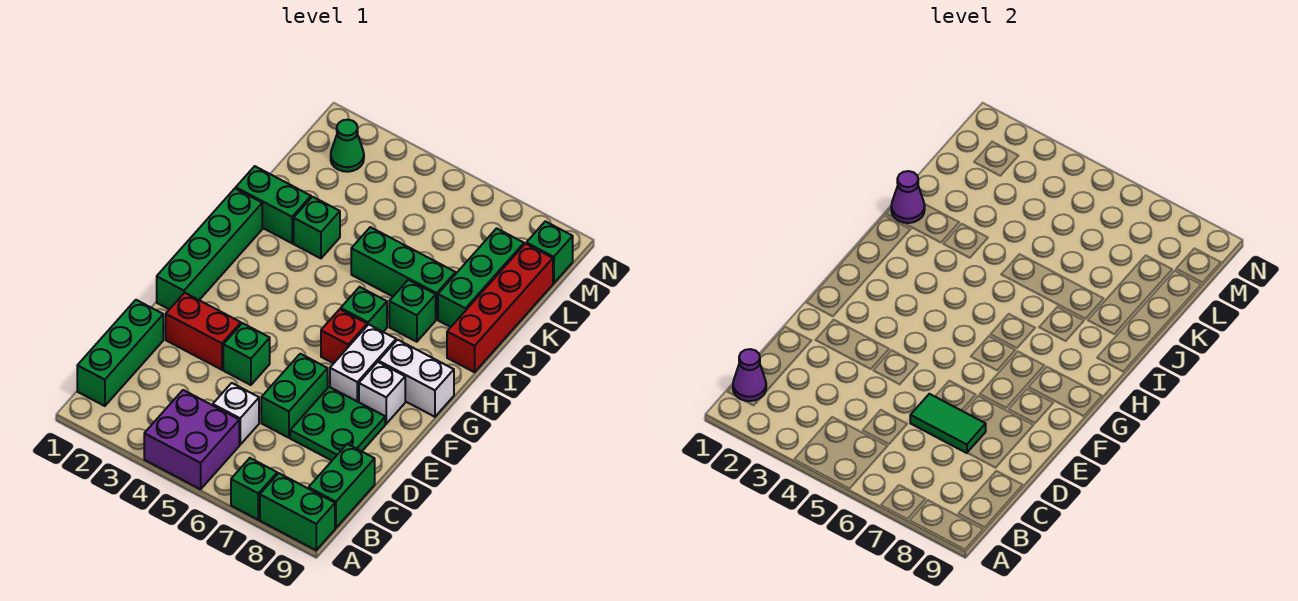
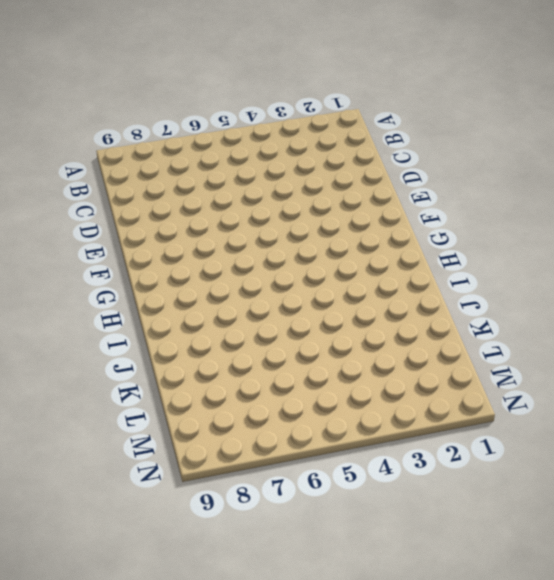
none -> purple 2x2 brick [144,390,239,489]
none -> green 1x1 brick [231,458,277,520]
none -> green 1x2 brick [260,473,335,550]

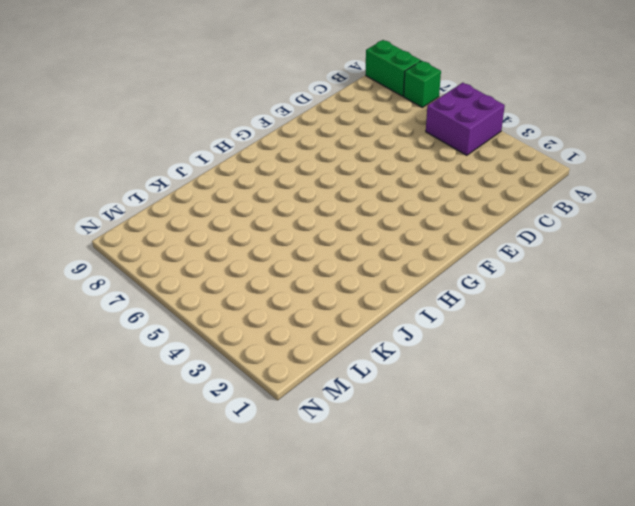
none -> green 1x3 brick [77,300,163,406]
none -> green 1x2 brick [309,444,375,528]
none -> white 1x1 brick [213,383,259,445]

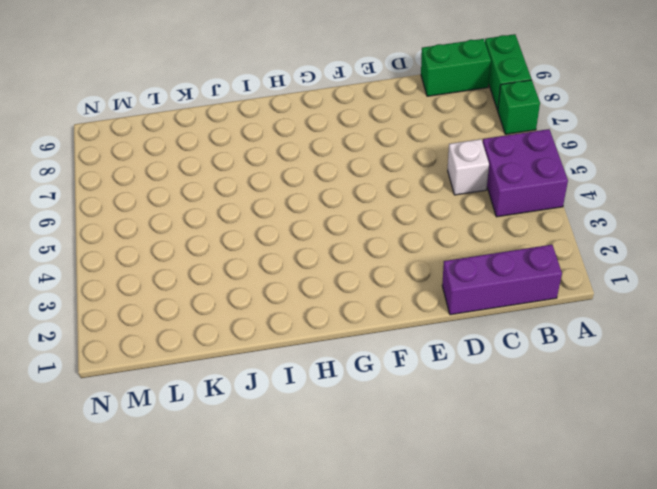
purple 1x3 brick [442,245,562,315] -> green 1x3 brick [77,300,163,406]
none -> green 1x2 brick [261,354,328,438]
none -> green 2x2 plate [290,387,385,460]
none -> red 1x2 brick [166,293,241,370]

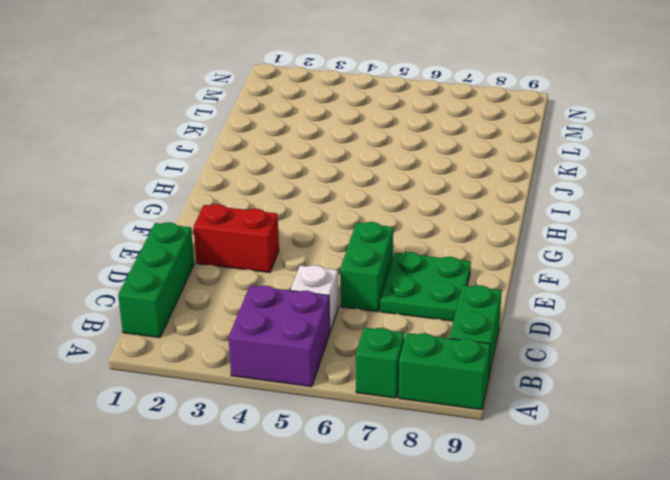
none -> green 1x1 brick [223,323,270,385]
none -> green 1x4 brick [157,188,262,309]
none -> white 1x2 brick [330,324,396,402]

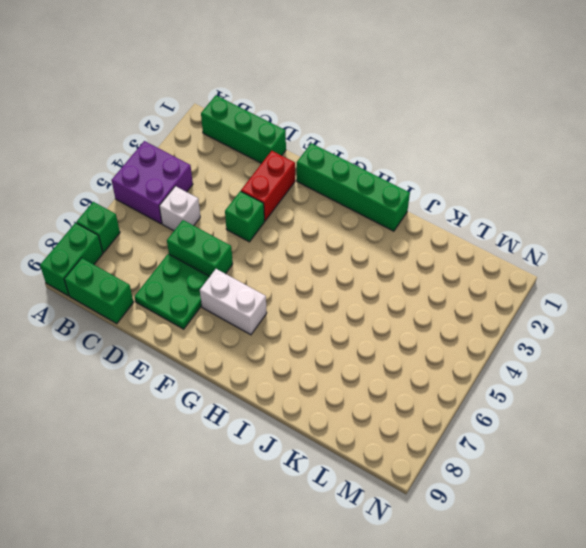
none -> white 1x1 brick [359,362,405,424]
none -> red 1x1 brick [321,309,367,363]
none -> white 1x2 brick [379,340,454,417]

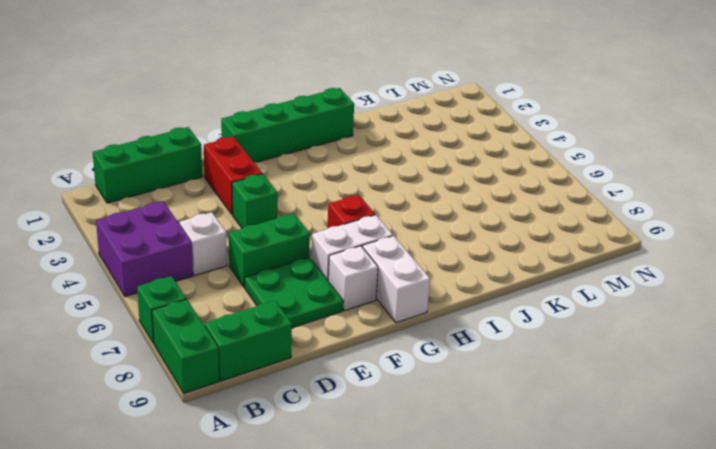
none -> green 1x1 brick [341,287,387,332]
none -> green 1x1 brick [389,280,436,342]
none -> red 1x4 brick [447,244,553,372]

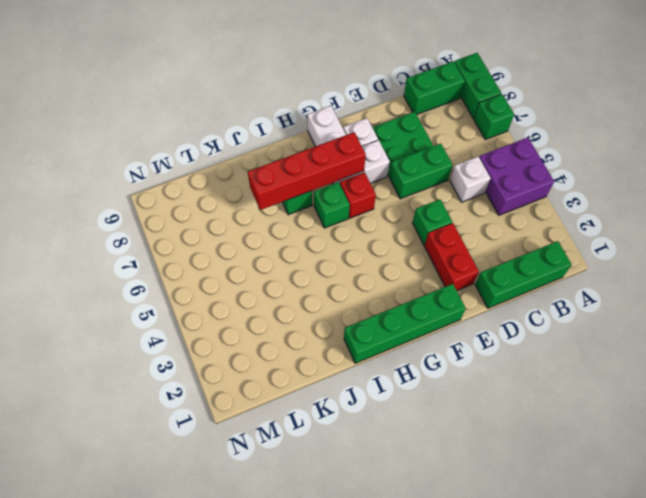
red 1x4 brick [248,132,366,210] -> red 1x4 brick moved to [447,244,553,372]
none -> green 1x2 brick [236,166,311,243]
none -> green 1x1 brick [294,197,340,258]
none -> green 1x3 brick [351,227,456,319]

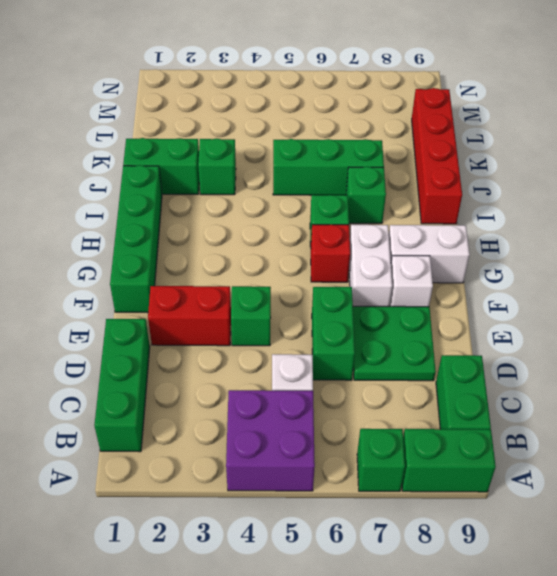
none -> green 1x3 brick [438,228,524,327]
none -> green 1x1 cone [331,120,364,172]
none -> green 1x1 brick [526,221,573,283]

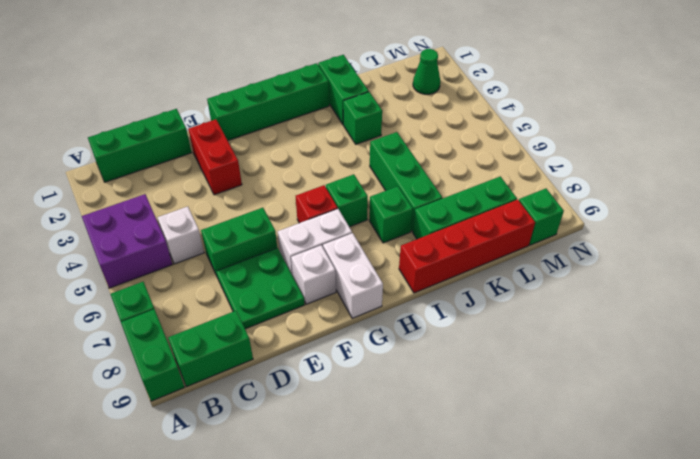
none -> green 1x1 brick [223,323,270,385]
none -> purple 1x1 cone [733,349,766,401]
none -> green 1x2 tile [910,394,986,453]

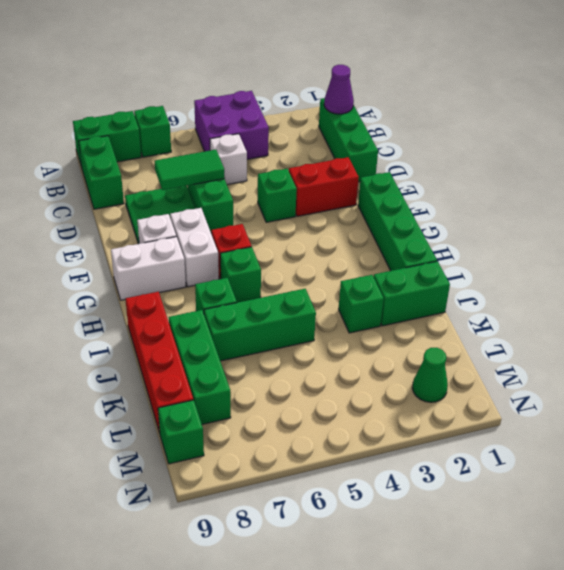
none -> purple 1x1 cone [891,171,925,223]

